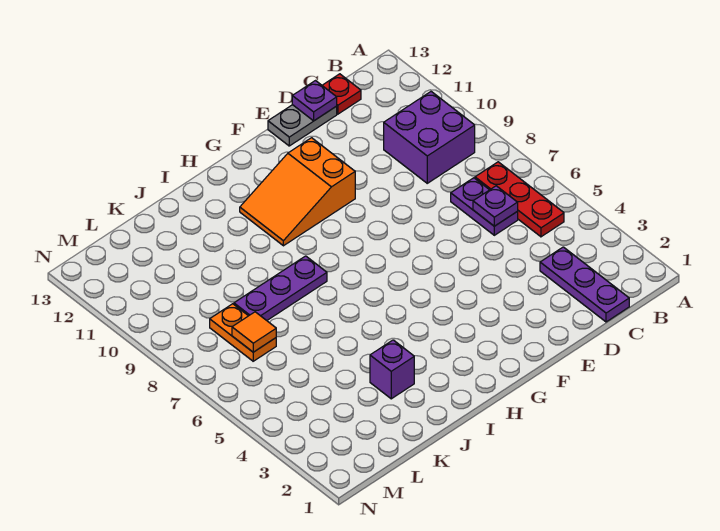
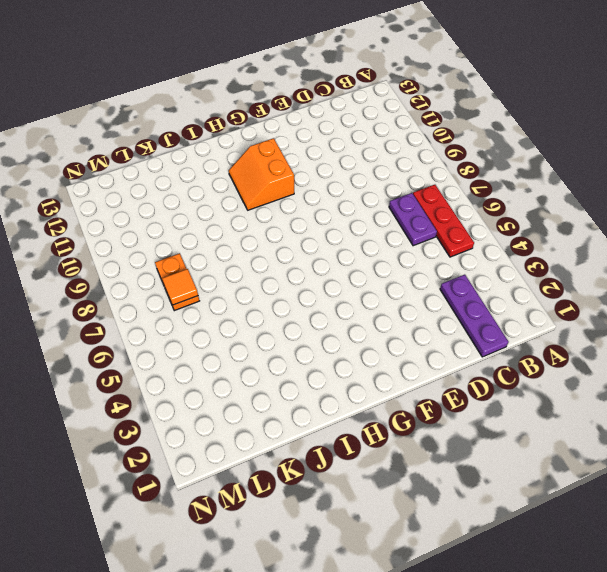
orange 2x2 slope [229,138,294,210] -> orange 2x3 slope [240,138,355,246]
none -> purple 2x2 brick [384,92,475,183]
none -> red 1x1 plate [322,74,361,114]
none -> grey 1x2 plate [268,105,337,146]

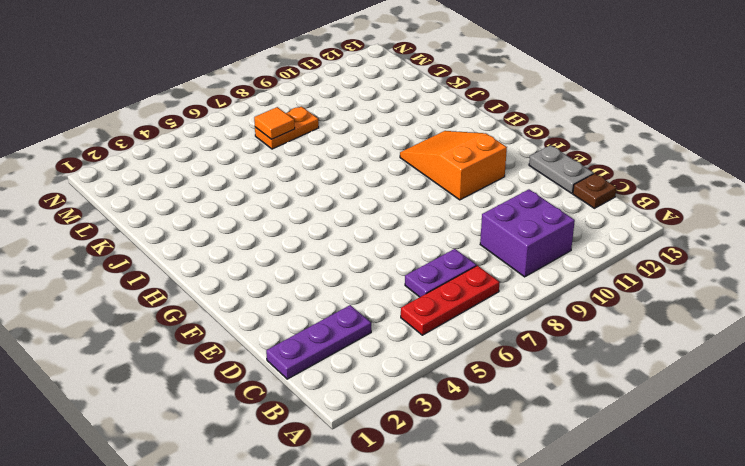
brown 1x1 plate [573,173,617,208] -> red 1x1 plate [322,74,361,114]
none -> purple 1x3 plate [234,256,327,320]
none -> purple 1x1 brick [370,340,414,399]
none -> purple 1x1 plate [473,186,518,226]

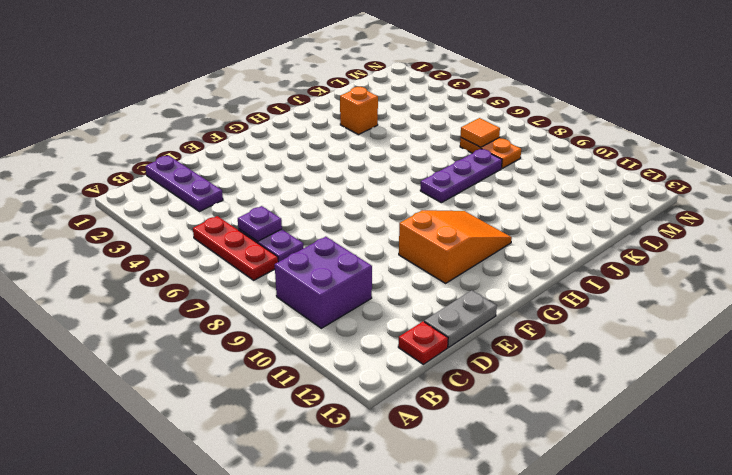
orange 1x1 brick [340,87,378,135] -> purple 1x1 brick [370,340,414,399]
none -> purple 1x1 plate [292,81,337,121]

